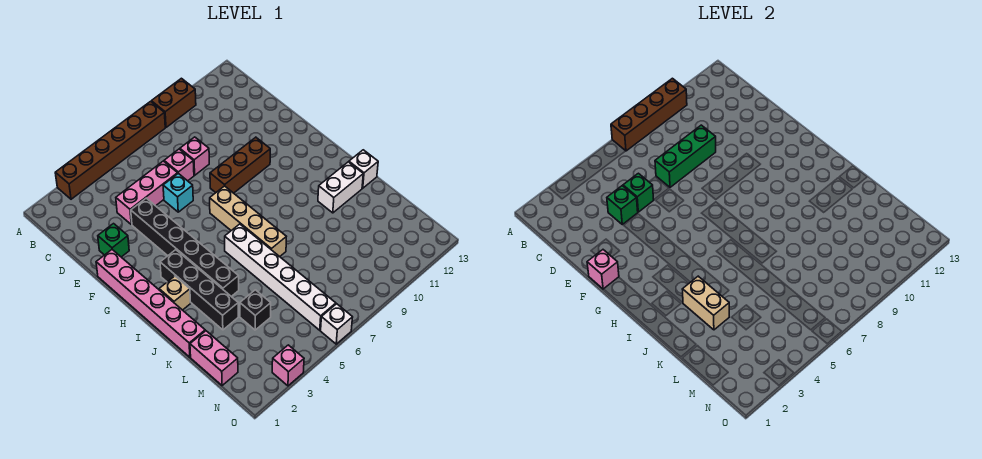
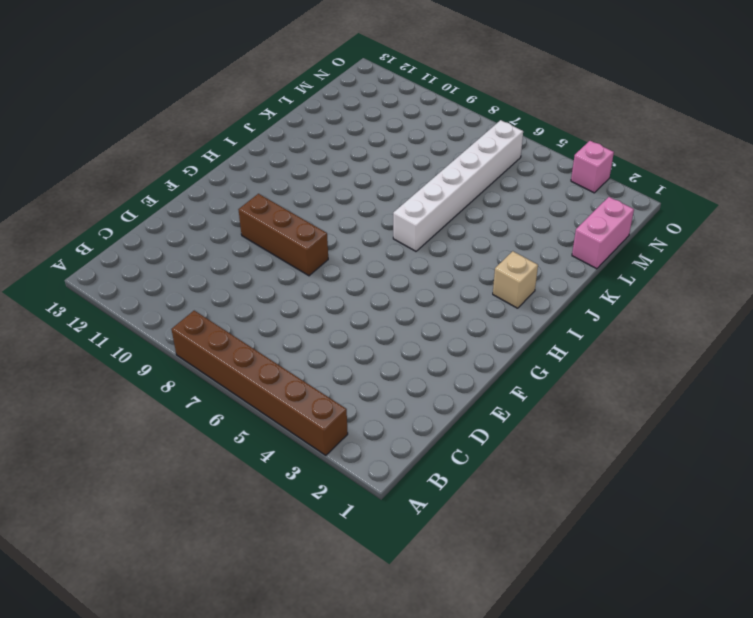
none -> brown 1x2 brick [151,78,196,127]
none -> pink 1x3 brick [116,161,178,224]
none -> pink 1x1 brick [164,149,194,181]

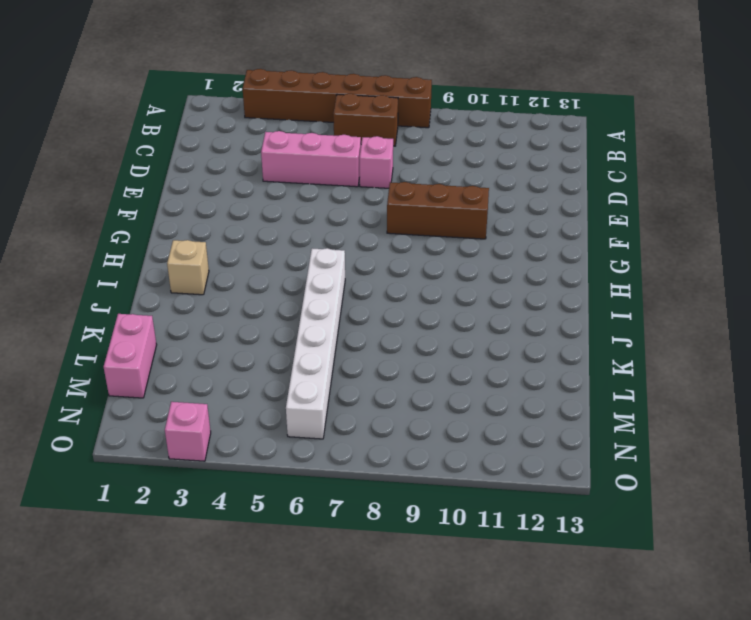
brown 1x2 brick [333,94,398,146] -> brown 1x2 brick moved to [151,78,196,127]
none -> pink 1x1 brick [180,137,209,175]
none -> green 1x1 brick [98,224,129,257]
none -> black 1x6 brick [131,198,239,296]

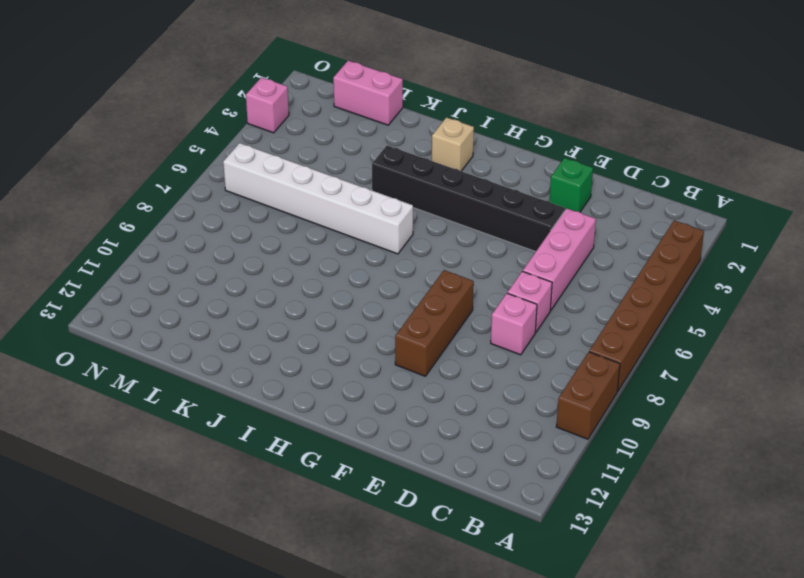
none -> cyan 1x1 brick [163,173,193,212]
none -> pink 1x6 brick [96,250,205,357]
none -> tan 1x4 brick [210,186,286,257]

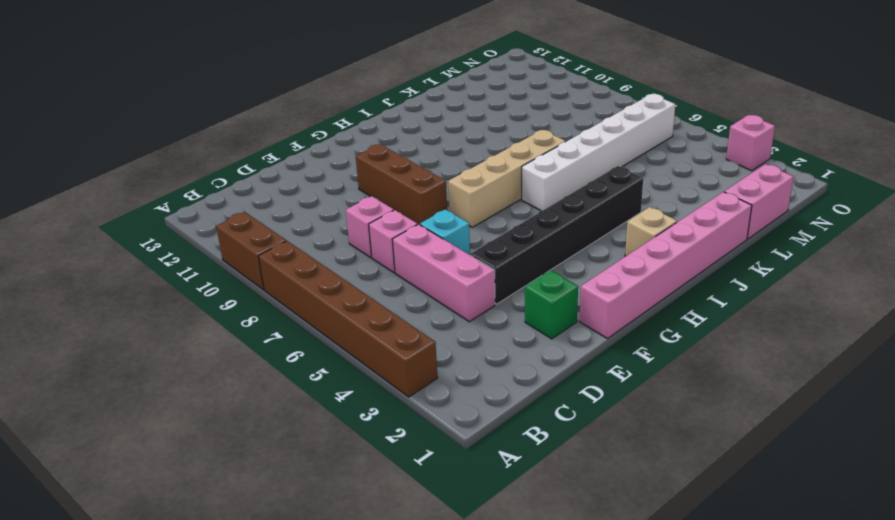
none -> black 1x4 brick [160,250,238,330]
none -> white 1x2 brick [318,162,363,213]
none -> white 1x1 brick [349,150,378,188]

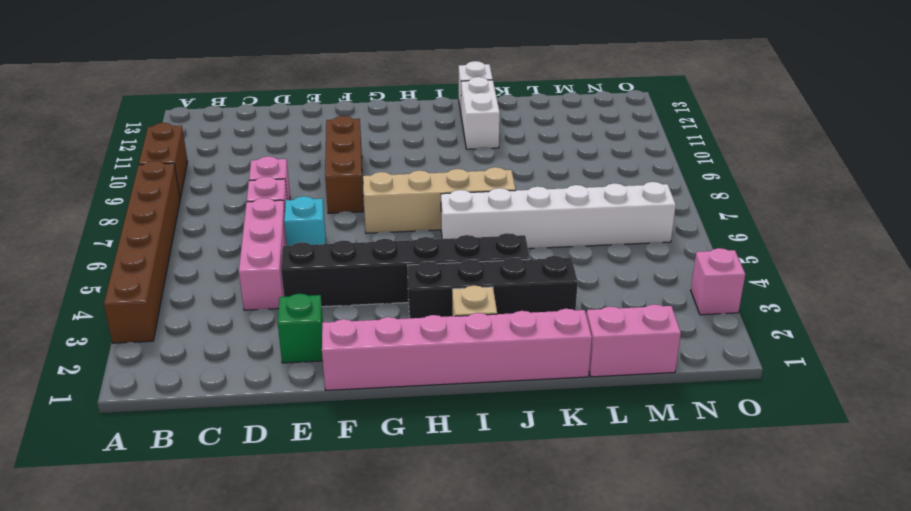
none -> black 1x1 brick [240,290,271,330]
none -> white 1x1 brick [321,304,353,344]
none -> brown 1x4 brick [611,78,687,151]

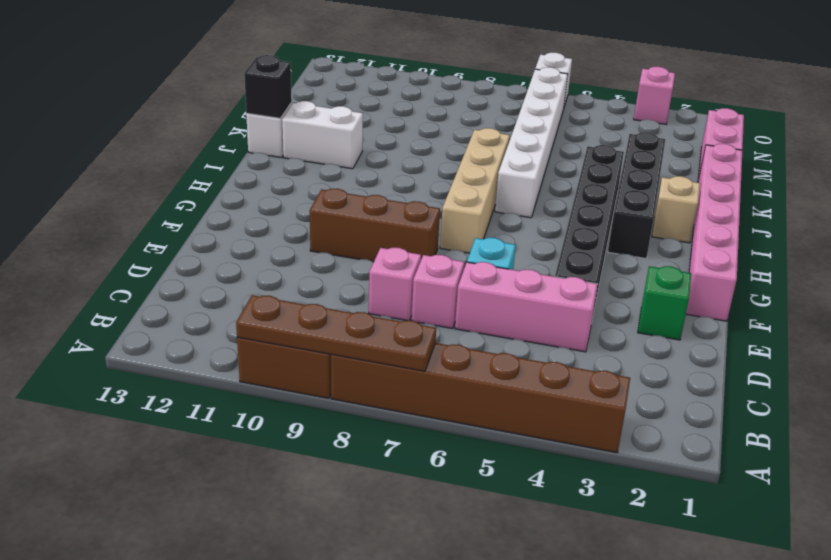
brown 1x4 plate [236,295,436,371] -> brown 1x4 brick [611,78,687,151]
black 1x1 brick [244,55,292,118] -> black 1x1 brick moved to [240,290,271,330]
none -> green 1x1 brick [607,186,638,224]
none -> green 1x1 brick [623,173,654,212]
none -> green 1x3 brick [655,125,716,187]

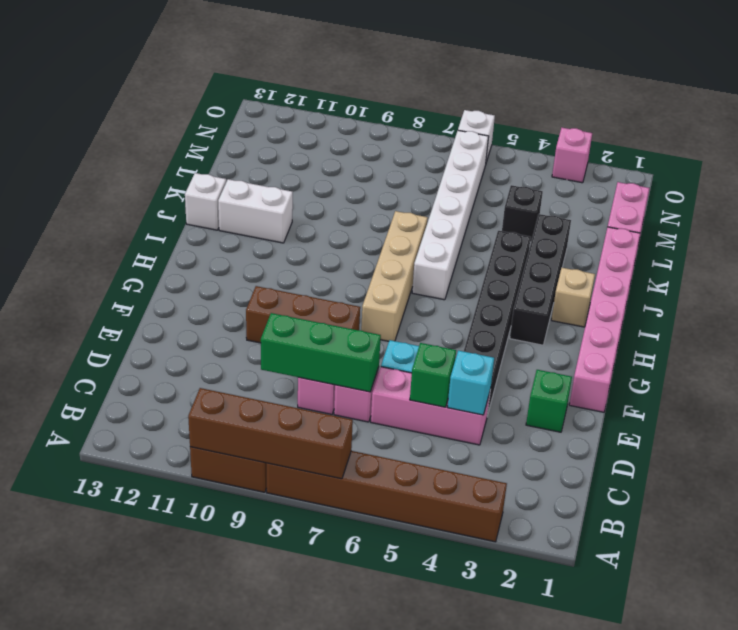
cyan 1x1 brick [448,350,494,415] -> green 1x1 brick [607,186,638,224]
none -> pink 1x1 brick [587,250,619,289]
none -> tan 1x2 brick [682,276,729,330]

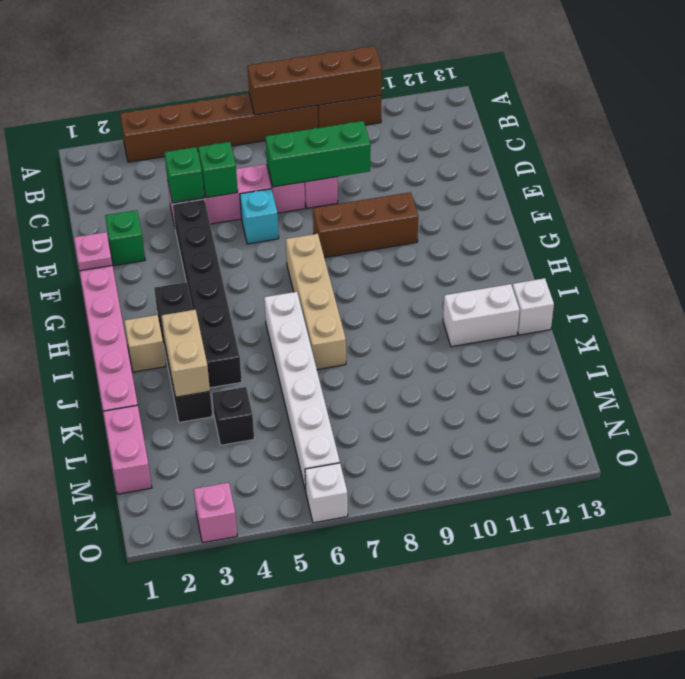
pink 1x1 plate [74,232,112,271] -> pink 1x1 brick [587,250,619,289]

